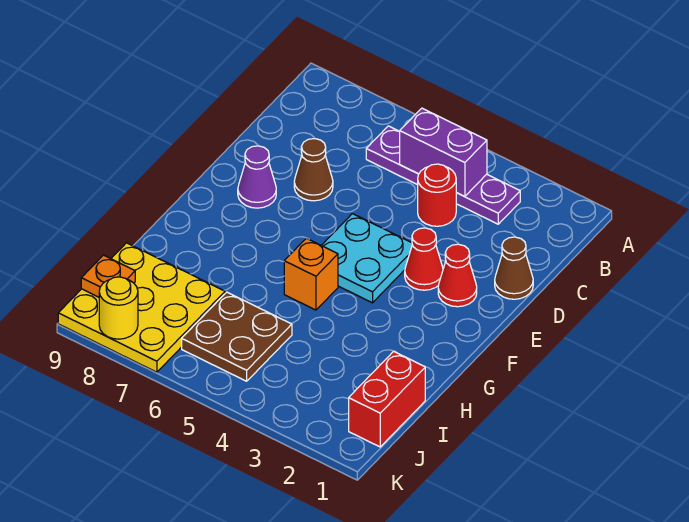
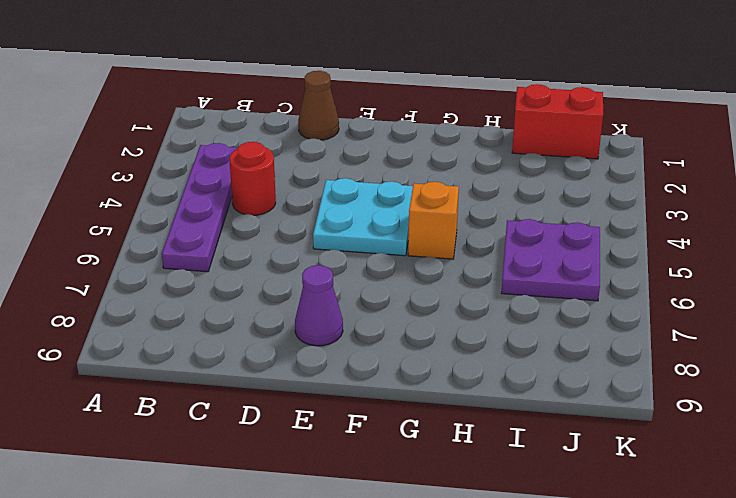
purple 2x2 plate [502,219,600,301] -> brown 2x2 plate [182,292,292,381]
none -> brown 1x1 cone [294,139,333,201]
none -> red 1x1 cone [438,244,477,307]
none -> red 1x1 cone [405,228,443,290]

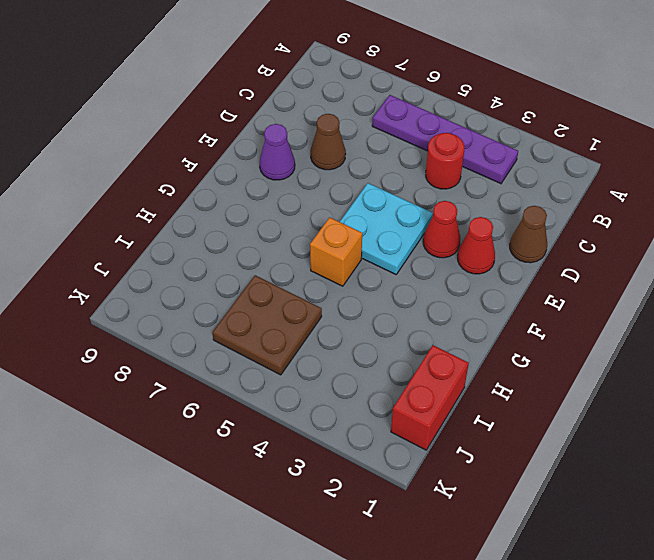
none -> yellow 3x3 plate [58,243,225,372]
none -> purple 1x2 brick [399,108,487,197]
none -> orange 1x1 plate [81,255,135,297]

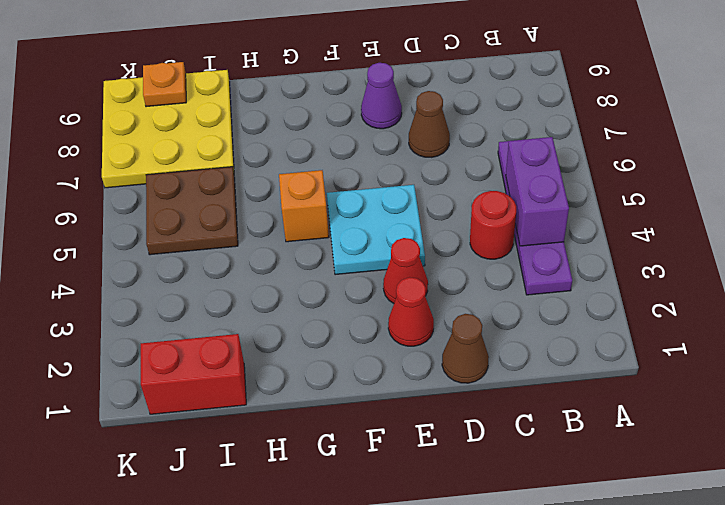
none -> yellow 1x1 round brick [99,277,138,339]

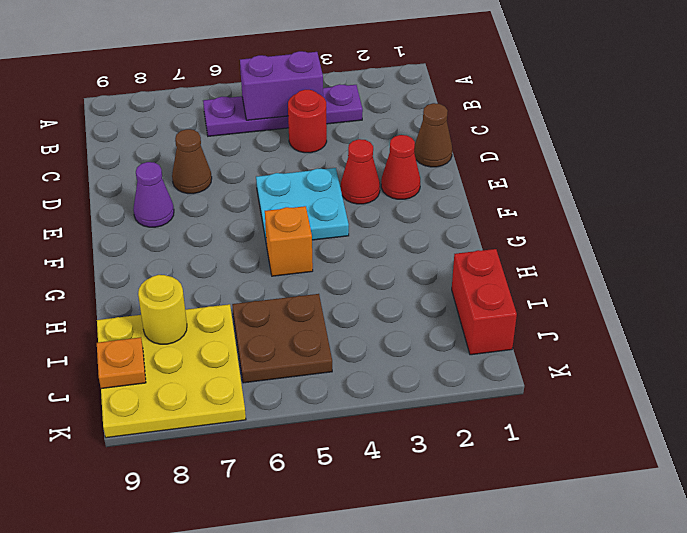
yellow 1x1 round brick [138,275,187,344] -> yellow 1x1 round brick moved to [99,277,138,339]

